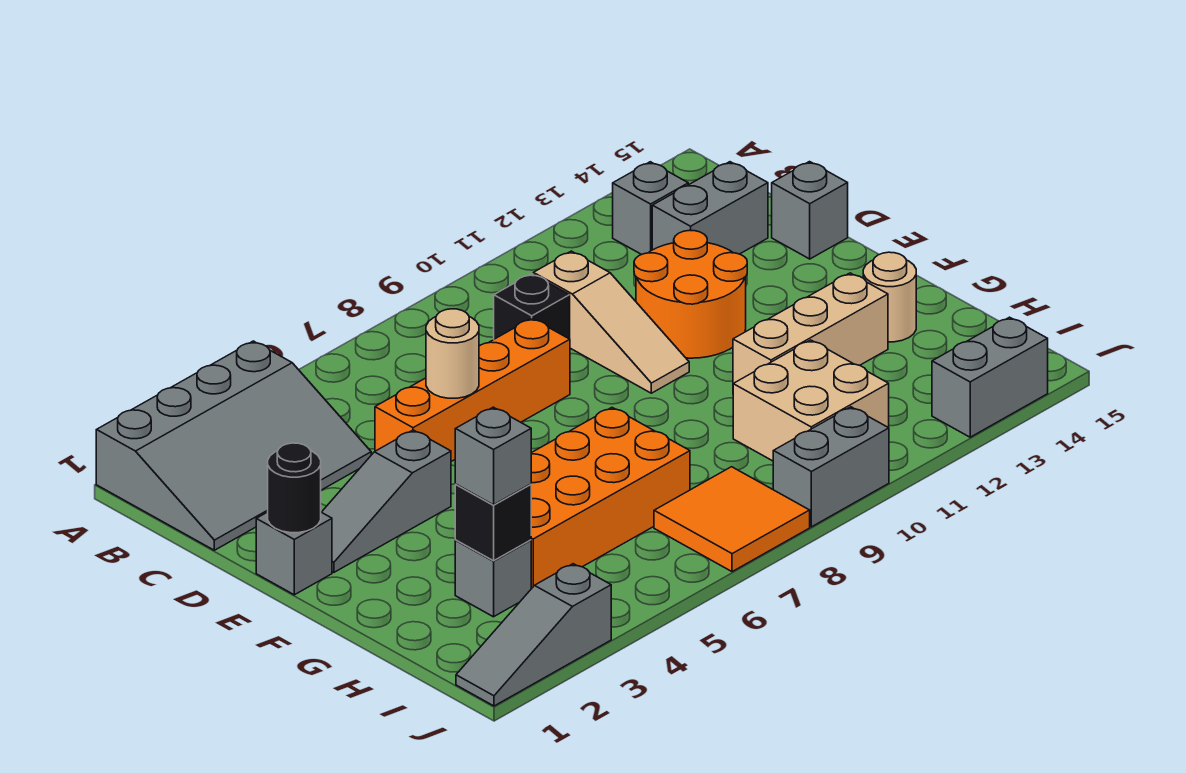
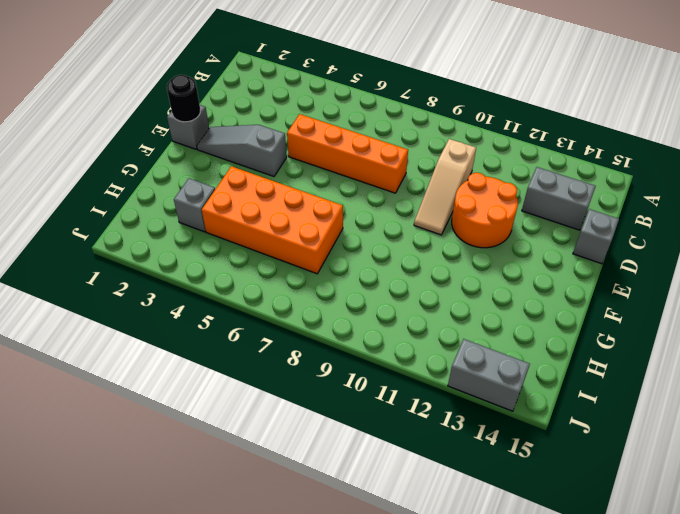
none -> grey 3x4 slope [96,341,371,550]
none -> grey 1x1 brick [613,162,688,255]
none -> black 1x1 brick [494,274,570,339]

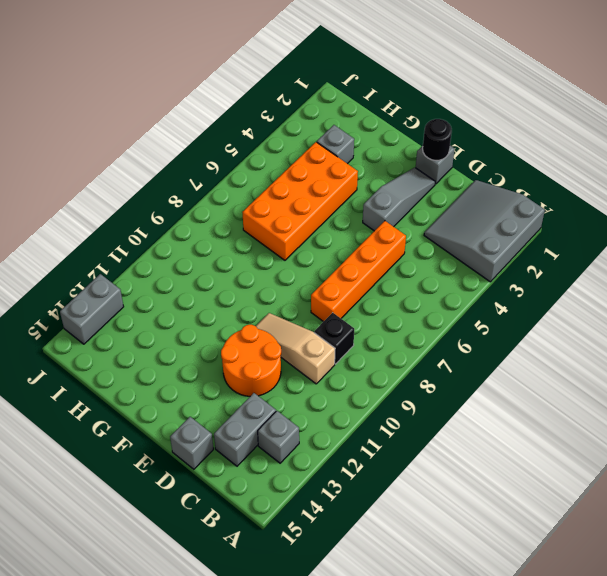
grey 3x3 slope [424,180,545,282] -> grey 3x4 slope [96,341,371,550]
none -> tan 1x3 brick [733,273,888,384]
none -> tan 1x1 round brick [863,252,916,342]
none -> tan 2x2 brick [733,340,889,461]

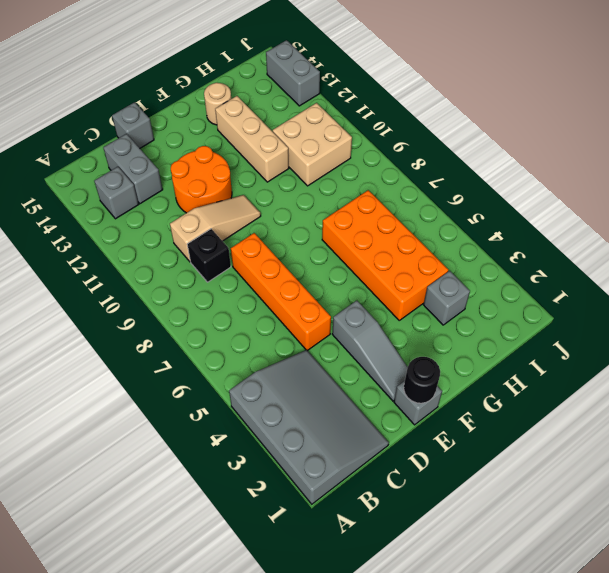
none -> orange 2x2 tile [654,467,810,572]
none -> grey 1x3 slope [456,564,611,706]
none -> grey 1x2 brick [773,407,889,527]

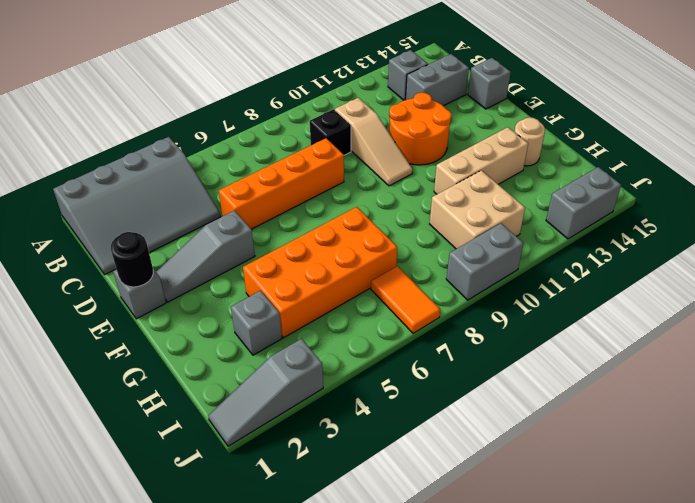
orange 1x2 tile [371,266,440,333] -> orange 2x2 tile [654,467,810,572]
none -> tan 1x1 round brick [426,309,479,398]
none -> black 1x1 brick [455,484,531,561]
none -> grey 1x1 brick [455,407,531,505]

